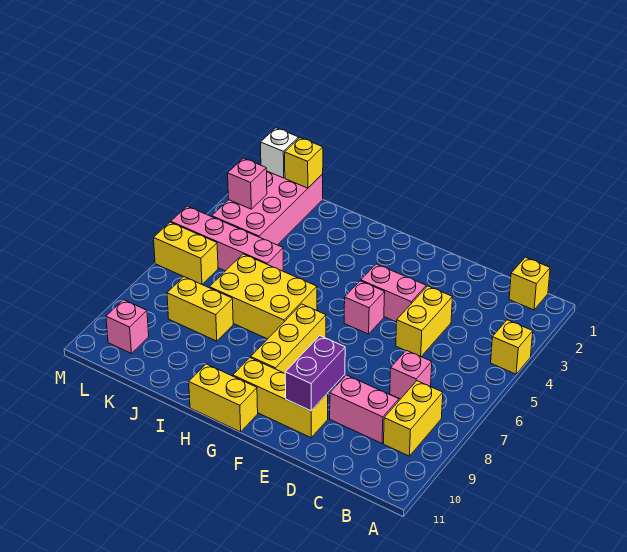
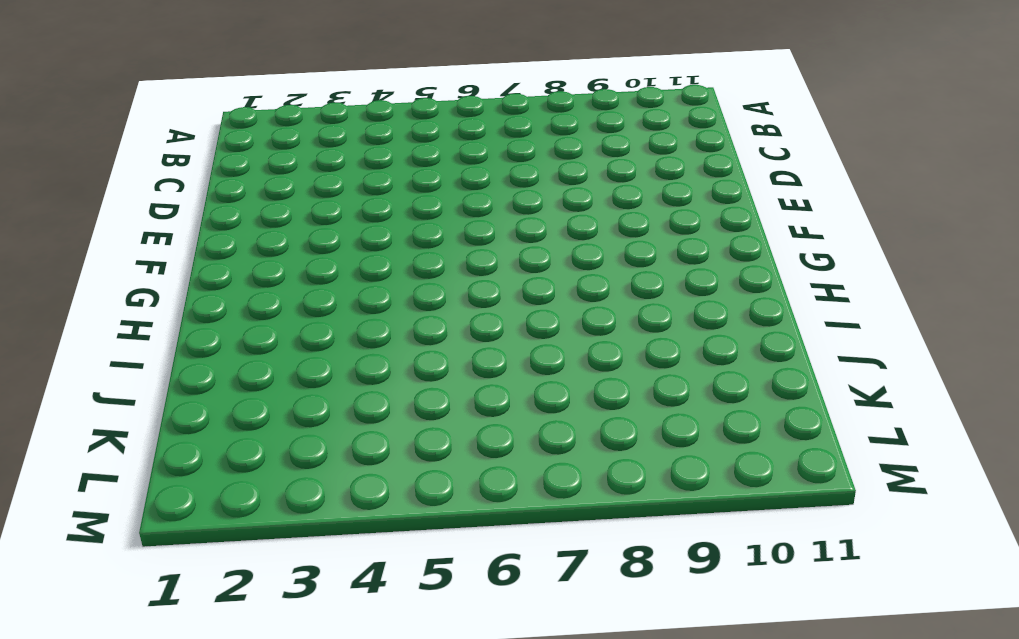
none -> yellow 1x1 brick [491,320,533,374]
none -> yellow 1x1 brick [509,257,550,310]
none -> yellow 1x2 brick [383,381,443,456]

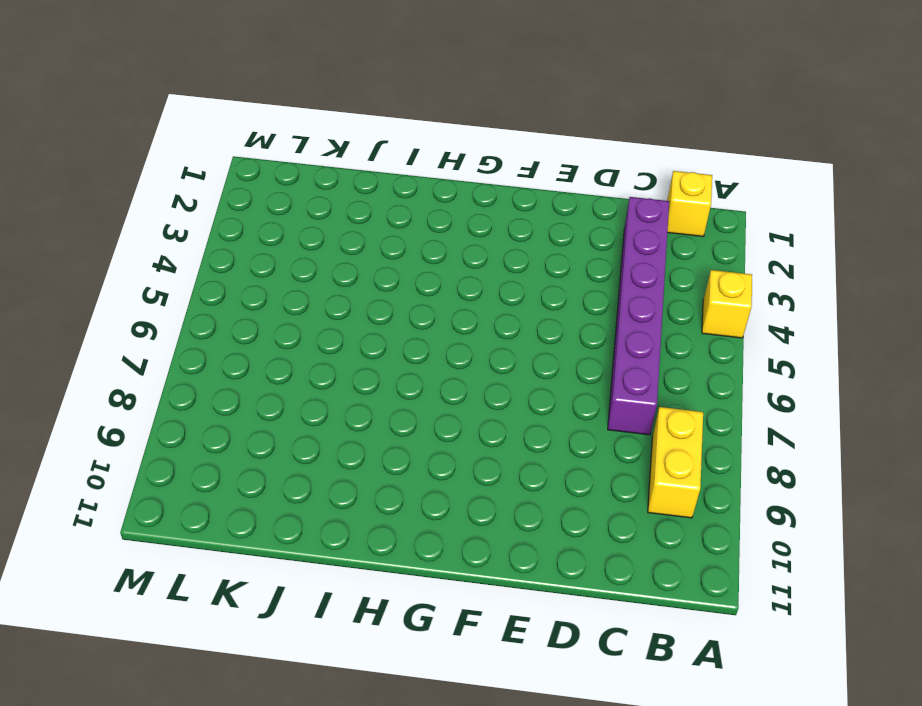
purple 1x6 brick [608,197,669,435] -> pink 1x1 brick [390,350,432,399]
none -> pink 1x2 brick [330,375,399,443]
none -> yellow 1x2 brick [396,286,453,356]
none -> pink 1x2 brick [361,264,426,322]

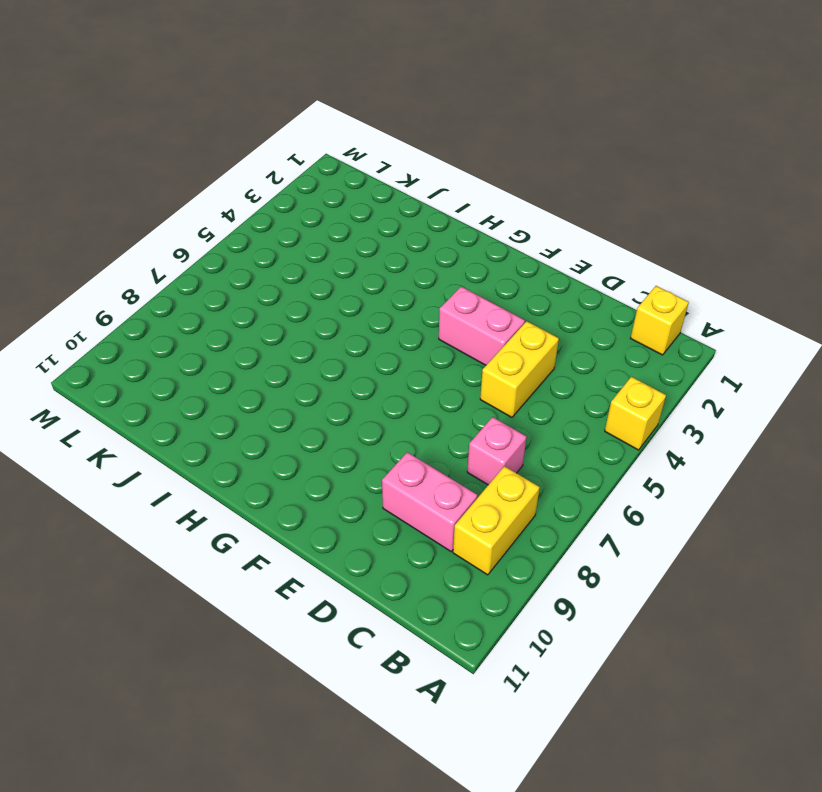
none -> yellow 1x3 brick [233,358,328,438]
none -> pink 1x1 brick [344,281,385,334]
none -> yellow 1x3 brick [251,304,326,373]

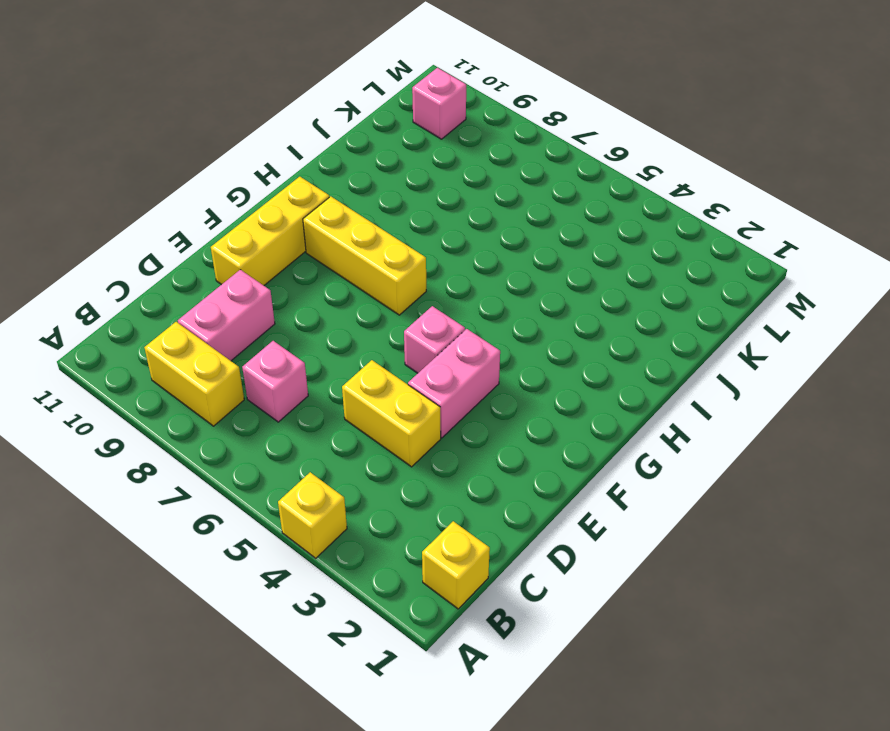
none -> yellow 1x2 brick [189,364,258,432]
none -> yellow 2x3 brick [210,254,317,339]
none -> pink 1x4 brick [171,206,283,271]

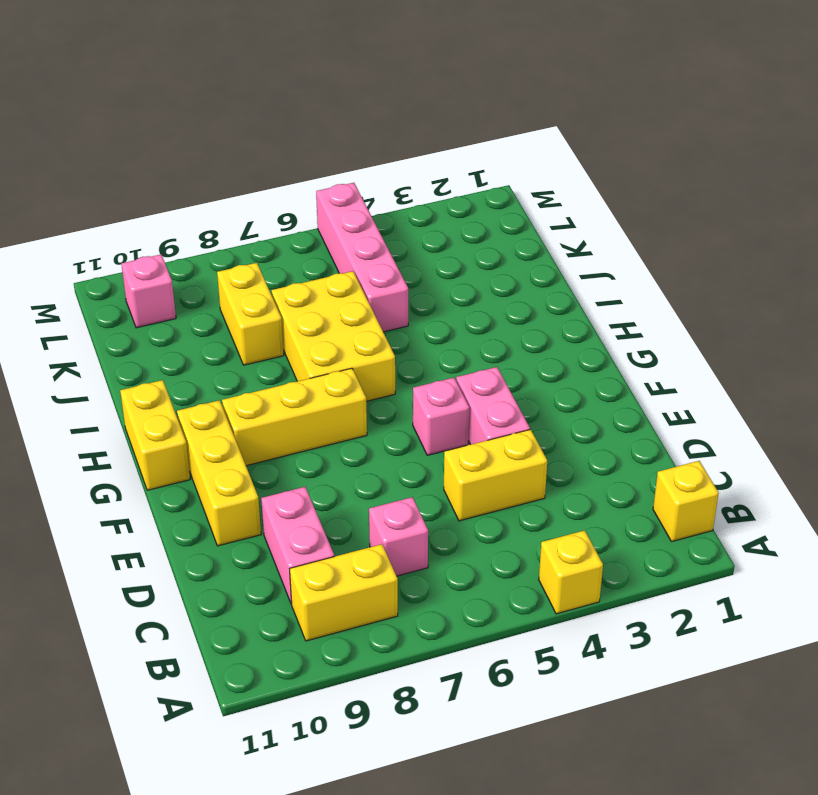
none -> pink 2x4 brick [212,171,323,245]
none -> yellow 1x2 brick [154,222,218,284]
none -> purple 1x2 brick [285,336,345,411]

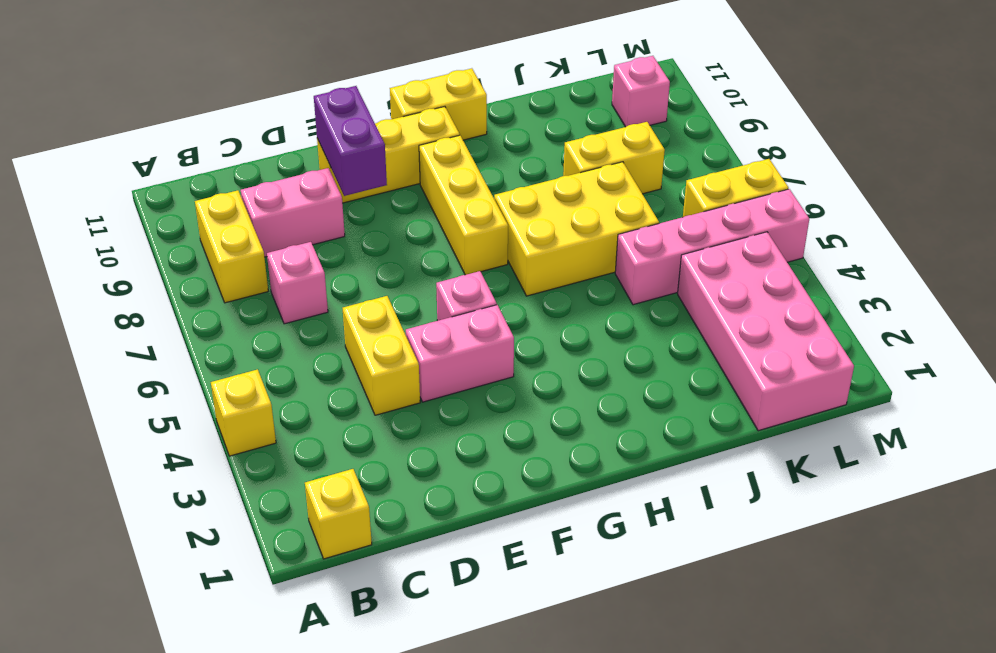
none -> yellow 1x1 brick [285,138,323,188]
none -> white 1x1 brick [261,128,299,178]
none -> pink 1x1 brick [228,158,267,209]

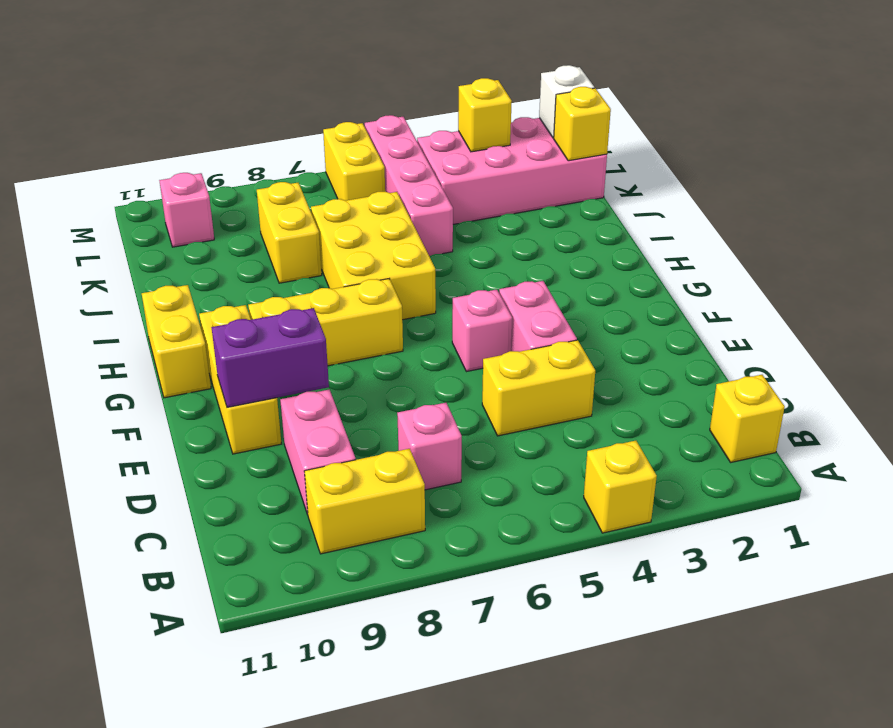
yellow 1x1 brick [458,78,512,152] -> pink 1x1 brick [228,158,267,209]

